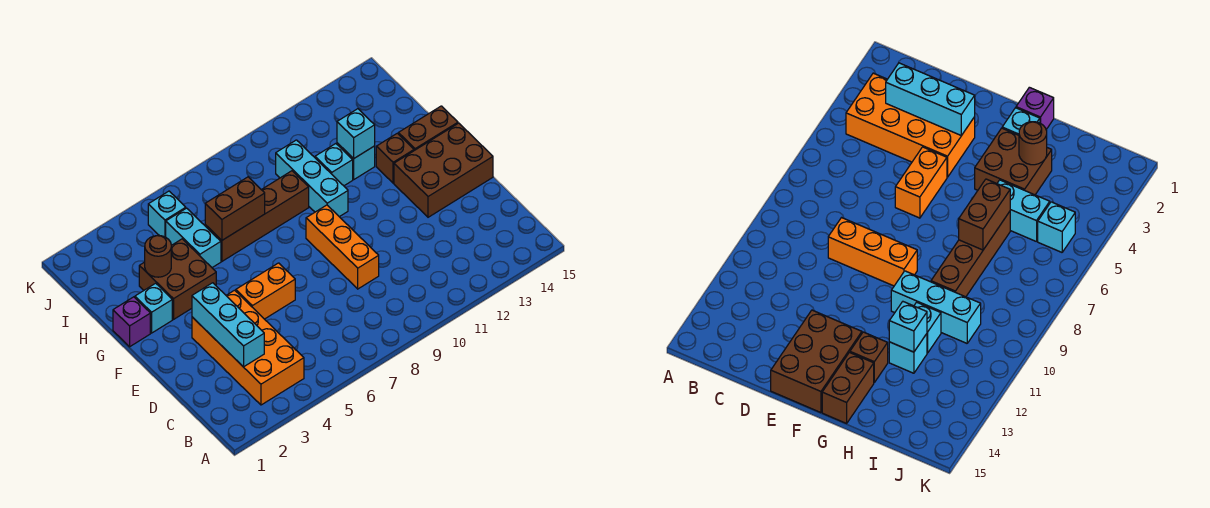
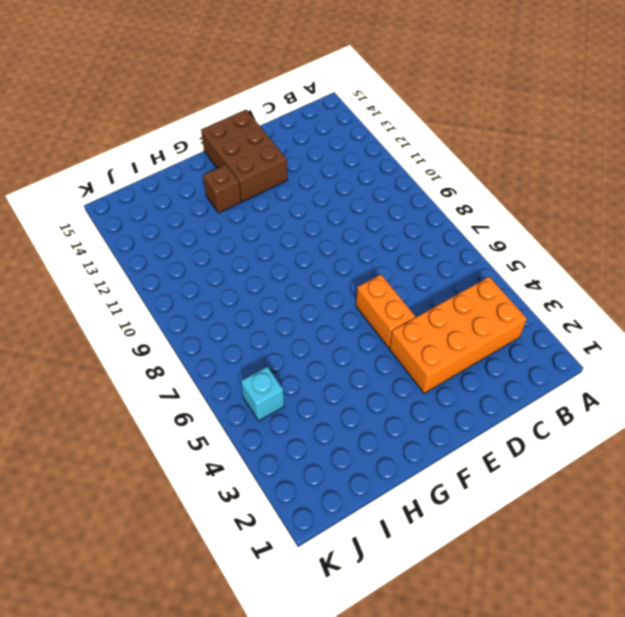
none -> orange 1x3 brick [306,205,379,289]
none -> purple 1x1 brick [113,297,150,347]
none -> cyan 1x1 brick [135,283,172,333]

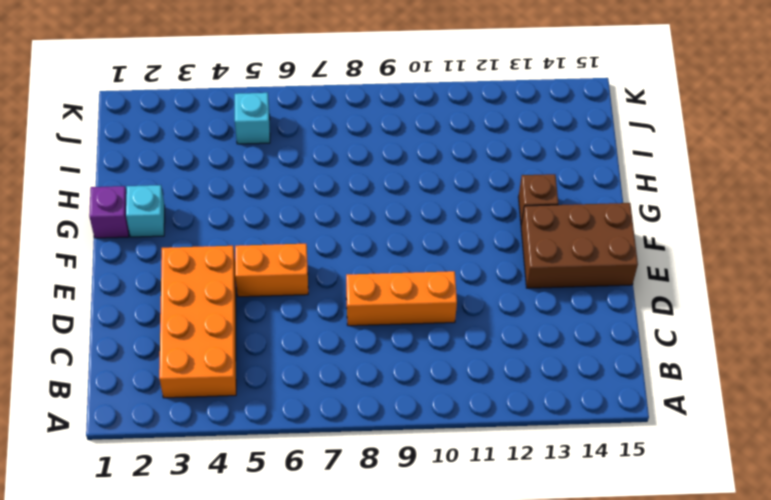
orange 1x3 brick [346,271,457,326] -> orange 1x3 brick turned to [306,205,379,289]
none -> brown 2x2 brick [139,239,216,319]
none -> cyan 1x3 brick [276,140,348,217]
none -> brown 1x2 brick [398,106,458,151]

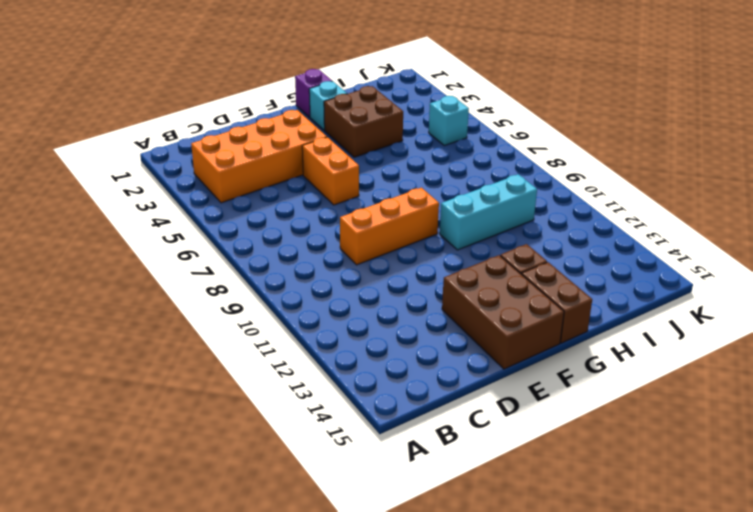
none -> cyan 1x2 brick [166,208,221,268]
none -> brown 1x4 brick [205,171,309,261]
none -> cyan 1x1 brick [315,144,353,186]

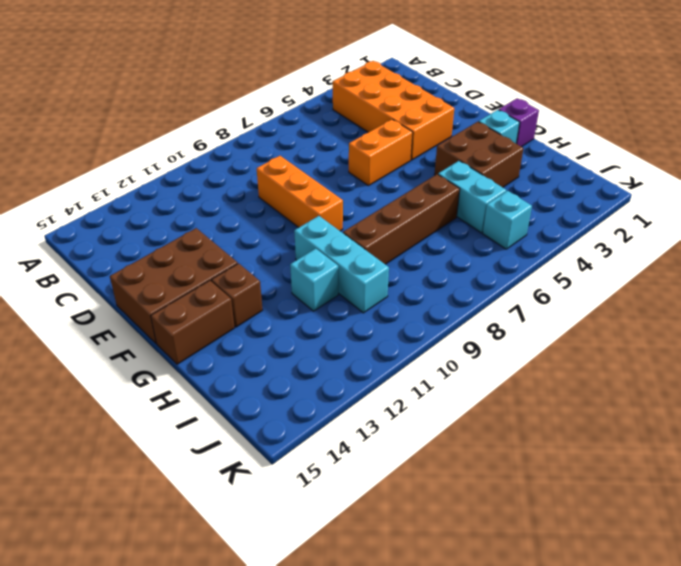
none -> cyan 1x1 brick [337,143,375,179]
none -> cyan 1x3 brick [192,283,264,367]
none -> brown 1x1 round brick [145,236,171,277]

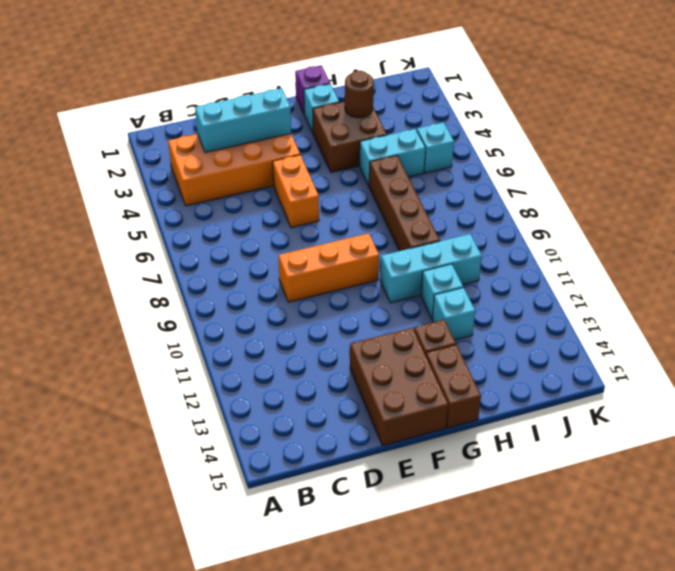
none -> brown 1x2 brick [205,177,265,240]
none -> cyan 1x1 brick [337,109,375,159]

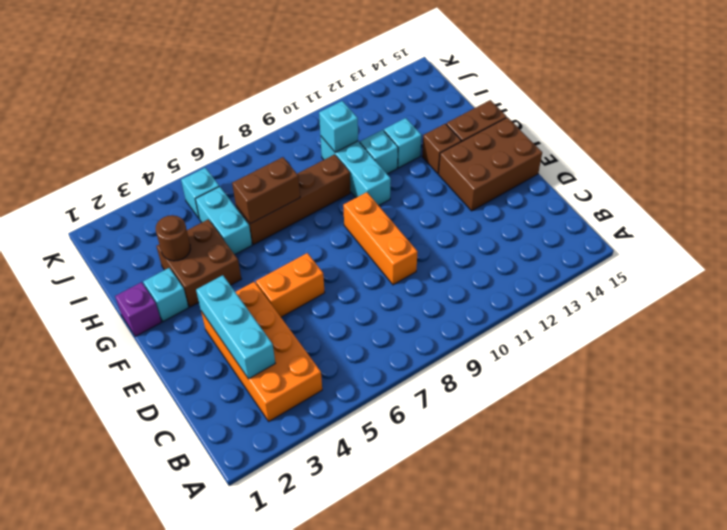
cyan 1x1 brick [319,101,358,152] -> cyan 1x1 brick moved to [337,109,375,159]

